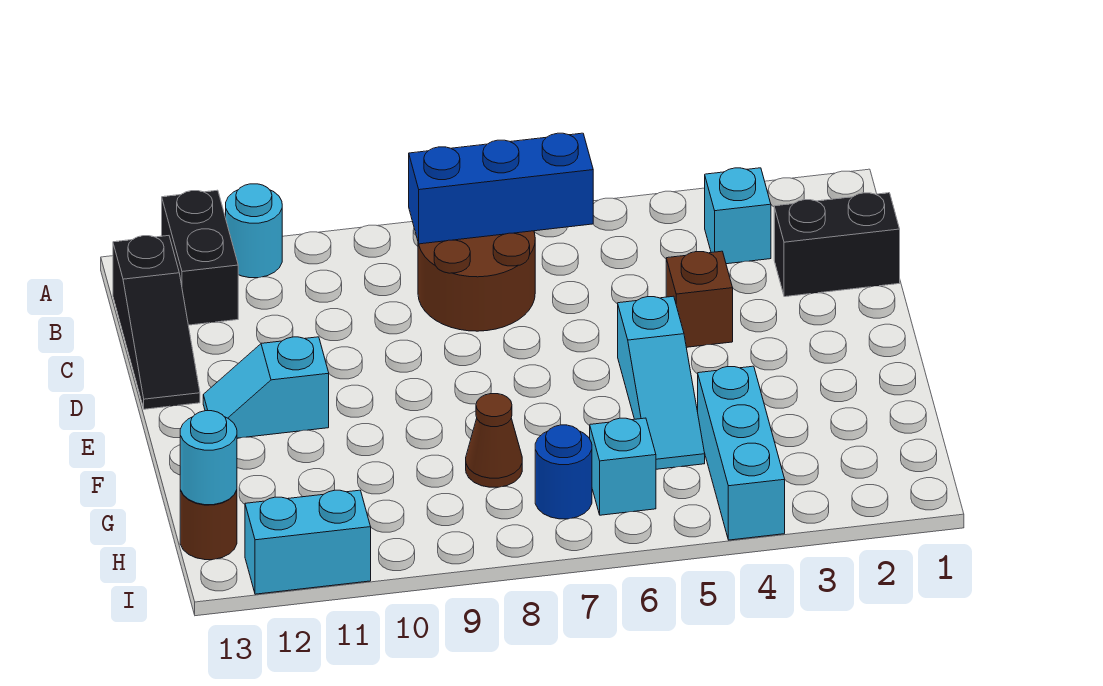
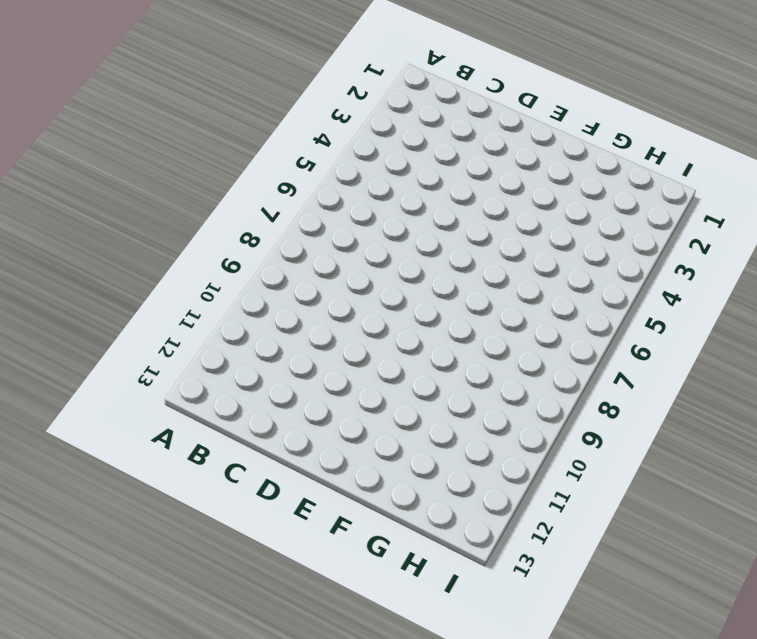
none -> cyan 1x1 round brick [226,184,282,278]
none -> black 1x2 brick [162,190,238,325]
none -> cyan 1x1 brick [705,168,771,264]

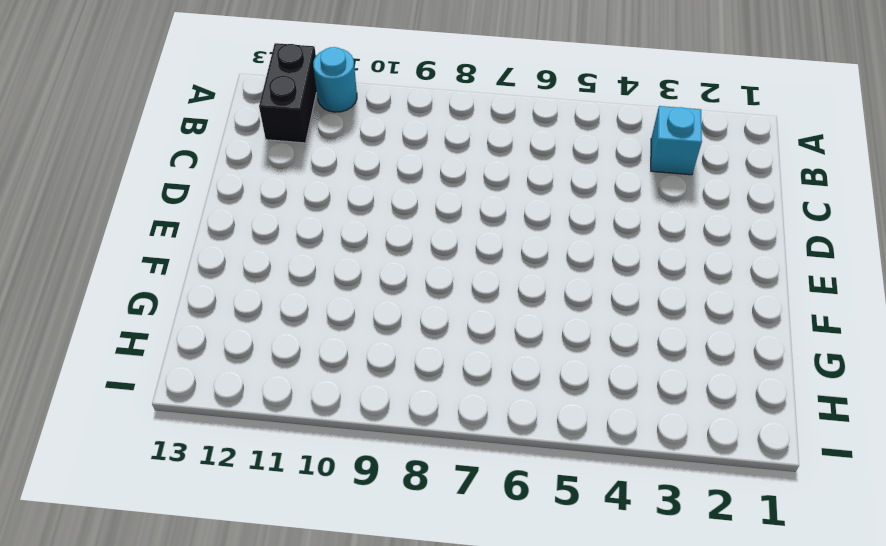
none -> brown 2x2 round brick [418,231,535,331]
none -> black 1x3 slope [113,236,200,409]
none -> black 1x2 brick [774,193,900,297]

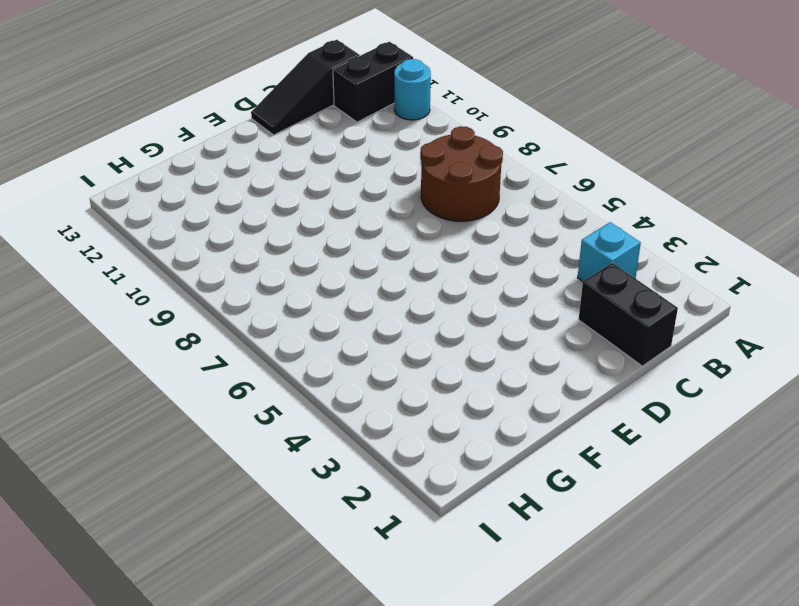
none -> brown 1x1 brick [666,251,733,347]
none -> cyan 1x3 slope [618,296,705,469]
none -> cyan 1x2 slope [203,337,329,438]

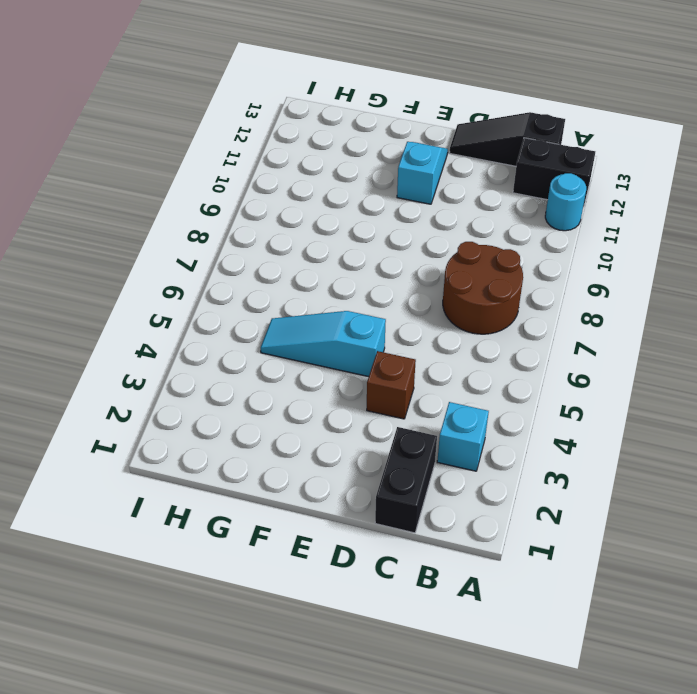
none -> cyan 1x3 brick [698,366,785,540]
none -> brown 1x1 cone [466,394,522,487]
none -> cyan 1x1 brick [590,418,656,515]

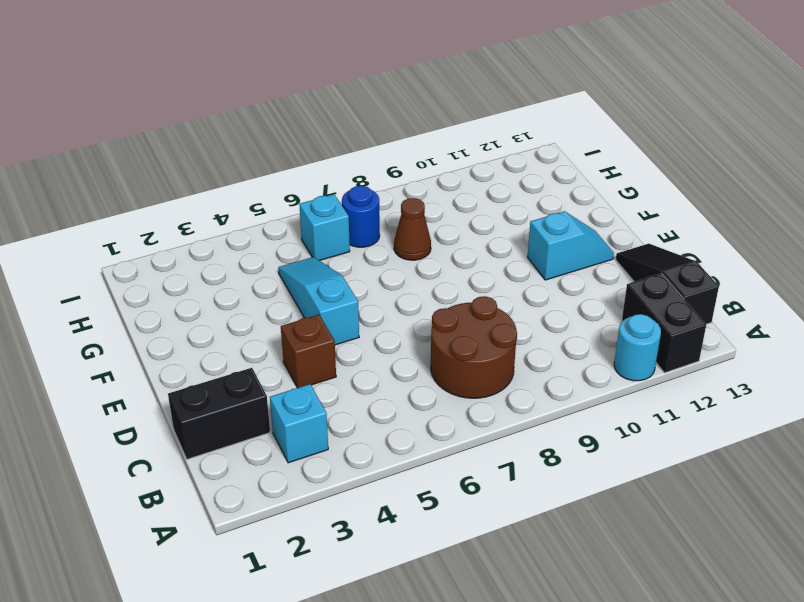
none -> cyan 1x3 brick [698,366,785,540]
none -> brown 1x1 round brick [180,490,237,560]
none -> cyan 1x2 brick [245,490,371,594]

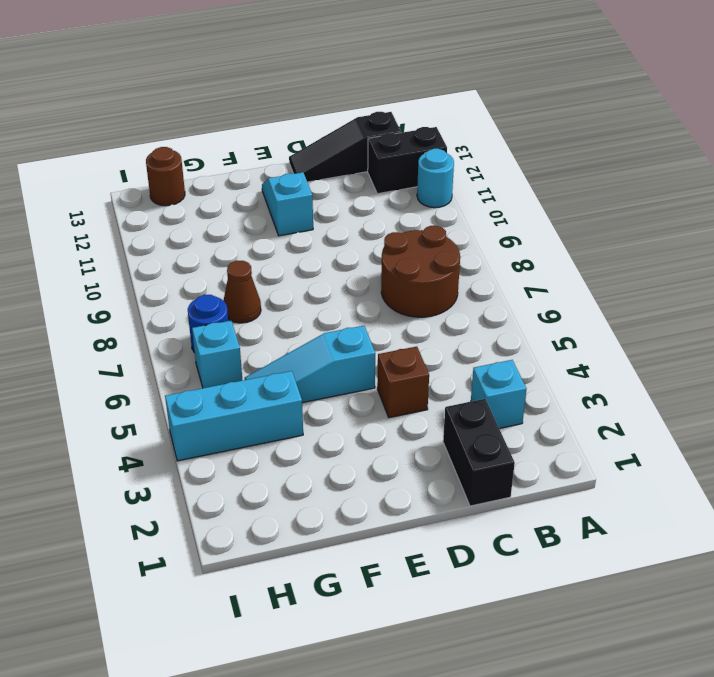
none -> cyan 1x2 brick [245,490,371,594]
none -> blue 1x3 brick [409,133,593,244]
none -> cyan 1x1 round brick [180,411,237,505]

